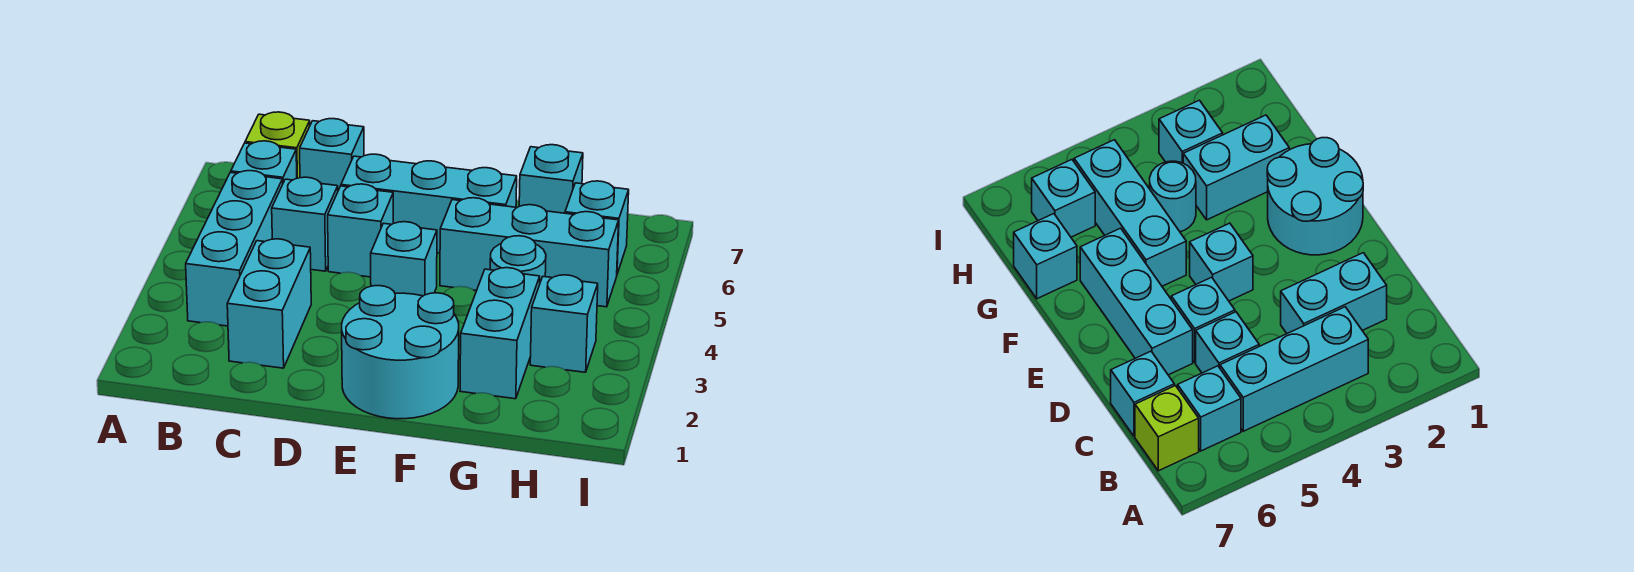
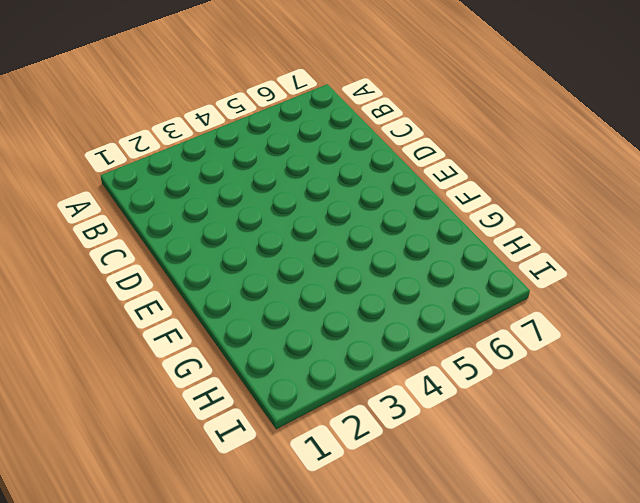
none -> cyan 1x3 brick [186,171,283,326]
none -> cyan 1x1 brick [231,141,297,182]
none -> lime 1x1 brick [245,112,310,178]

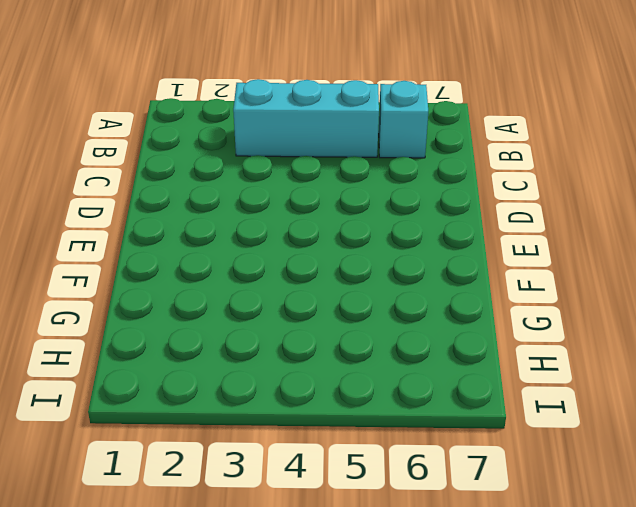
none -> lime 1x1 brick [245,112,310,178]
none -> cyan 1x2 brick [227,239,311,368]
none -> cyan 1x1 brick [272,177,338,271]

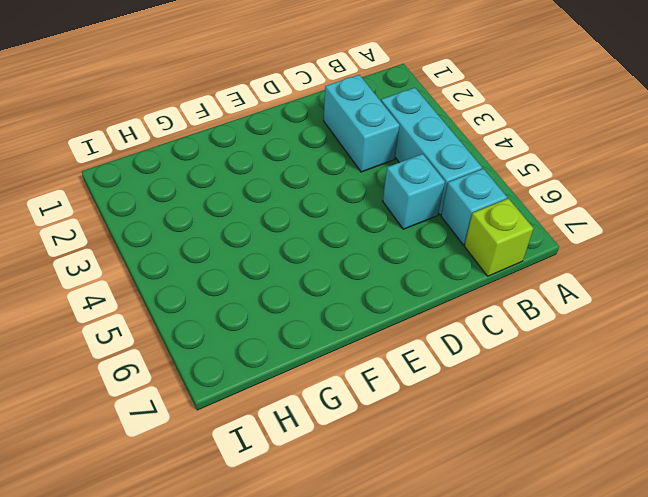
none -> cyan 1x1 brick [300,119,364,190]
none -> cyan 1x1 brick [328,184,393,277]
none -> cyan 1x3 brick [341,154,517,253]

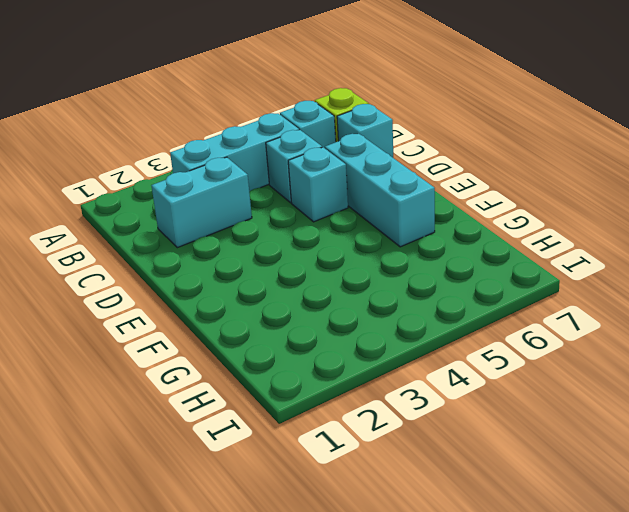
none -> cyan 2x2 round brick [342,286,459,419]
none -> cyan 1x1 brick [371,222,437,296]
none -> cyan 1x3 brick [440,198,619,307]

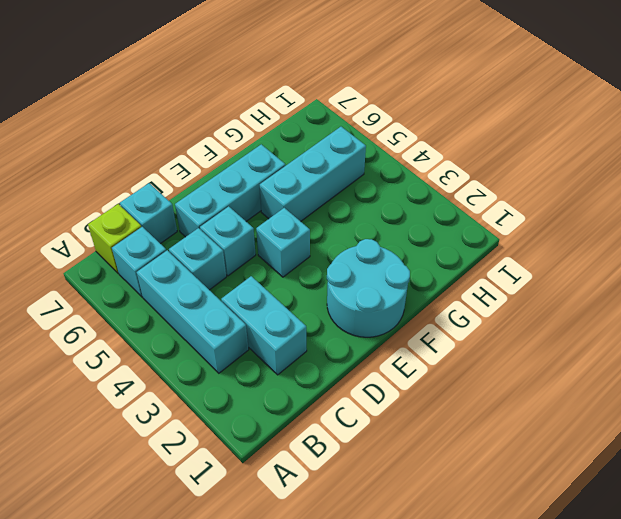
none -> cyan 1x2 brick [460,268,540,399]
none -> cyan 1x1 round brick [490,236,546,282]
none -> cyan 1x1 brick [519,145,583,213]

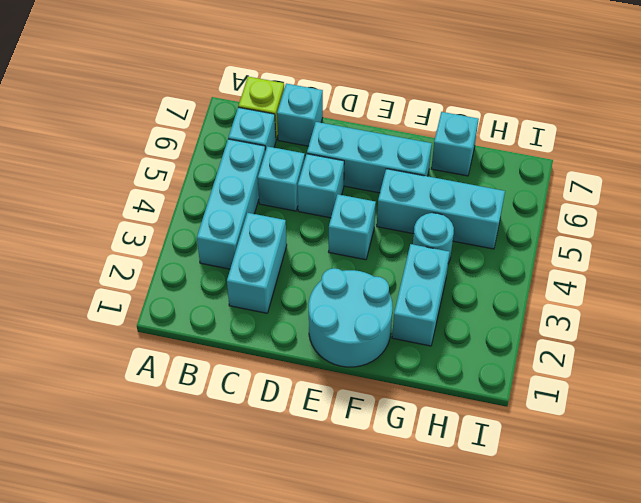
none -> cyan 1x1 brick [530,275,598,372]
none -> cyan 1x1 brick [565,181,629,274]

